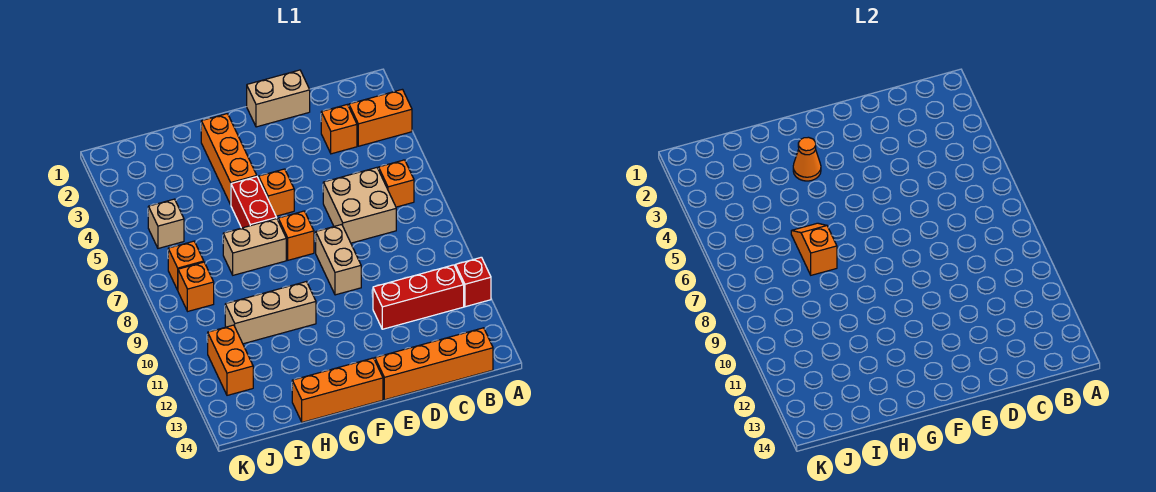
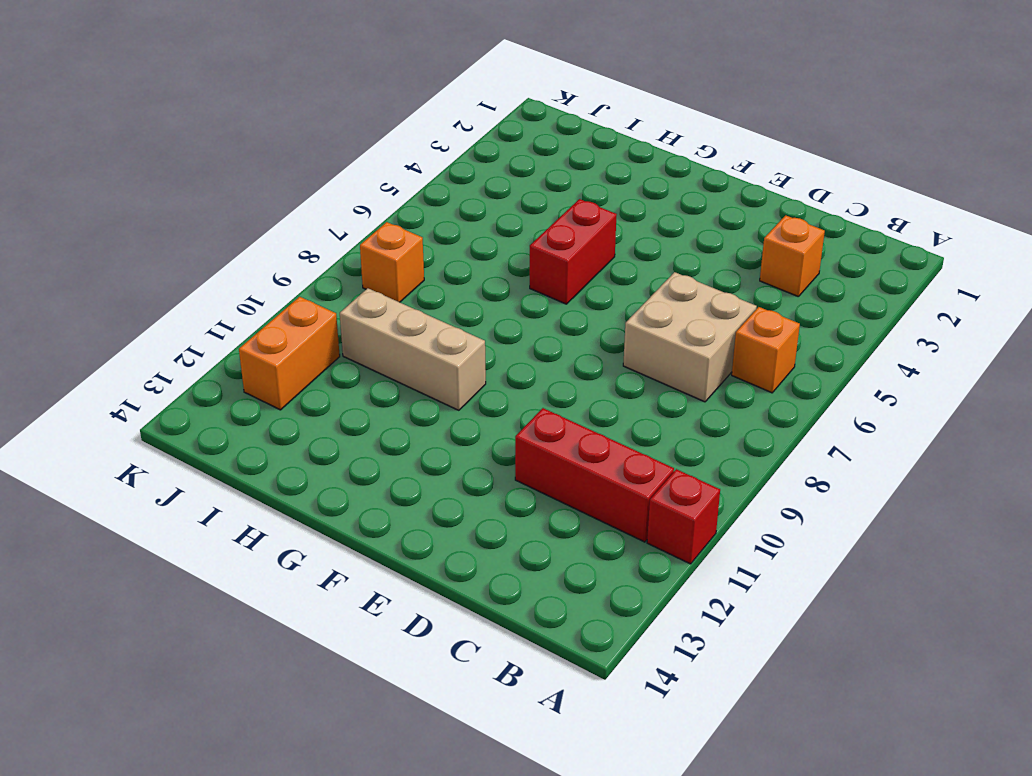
none -> orange 1x2 brick [349,89,412,146]
none -> orange 1x4 brick [375,328,493,400]
none -> tan 1x2 brick [247,70,310,127]

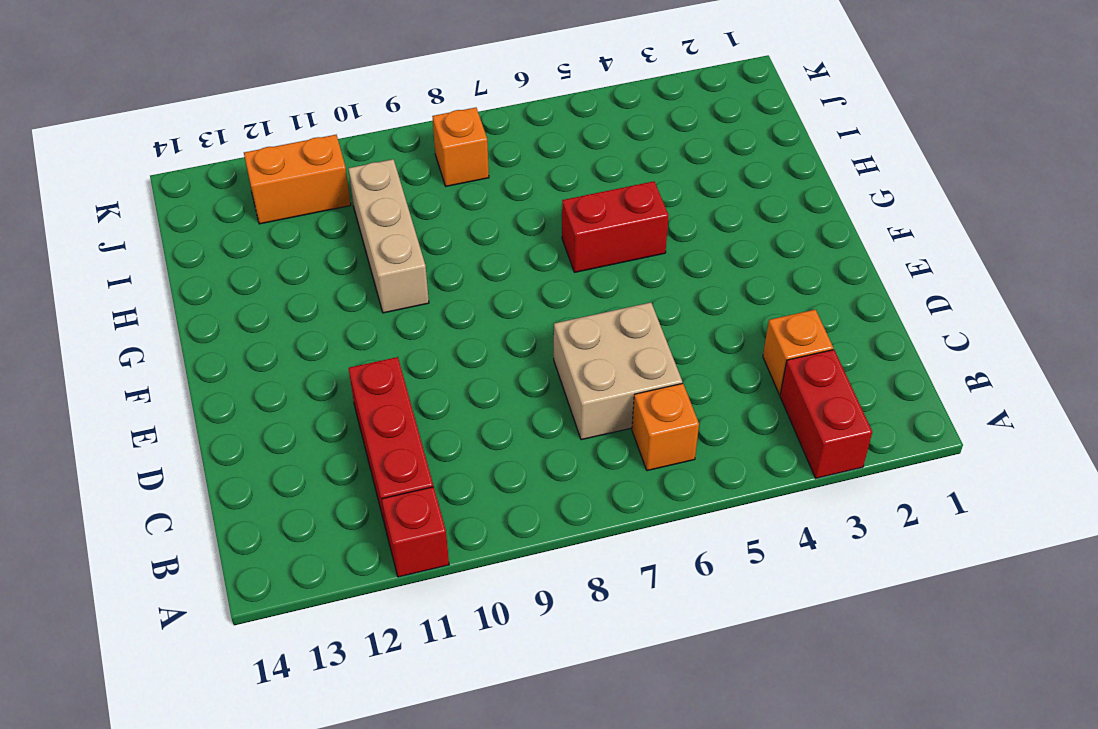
red 1x2 brick [780,350,872,478] -> orange 1x2 brick [349,89,412,146]
none -> orange 1x4 brick [375,328,493,400]
none -> tan 1x2 brick [247,70,310,127]
none -> tan 1x2 brick [316,224,361,295]

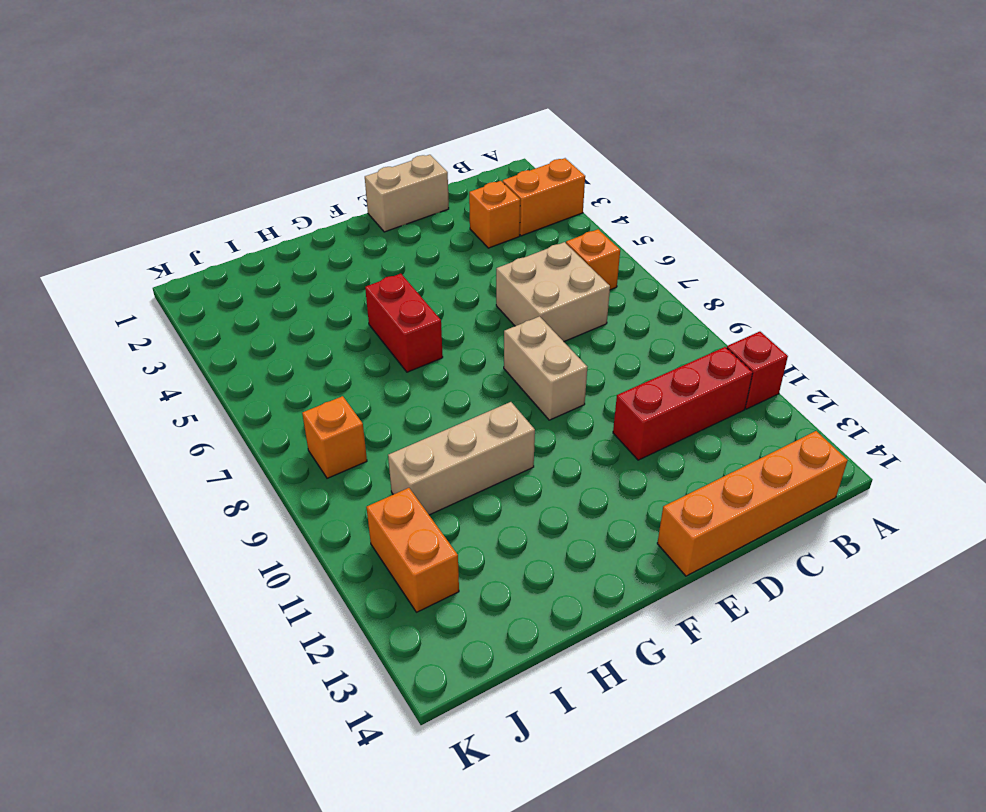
none -> orange 1x1 brick [259,169,294,216]
none -> orange 1x1 brick [278,211,314,260]
none -> orange 1x3 brick [292,358,383,422]

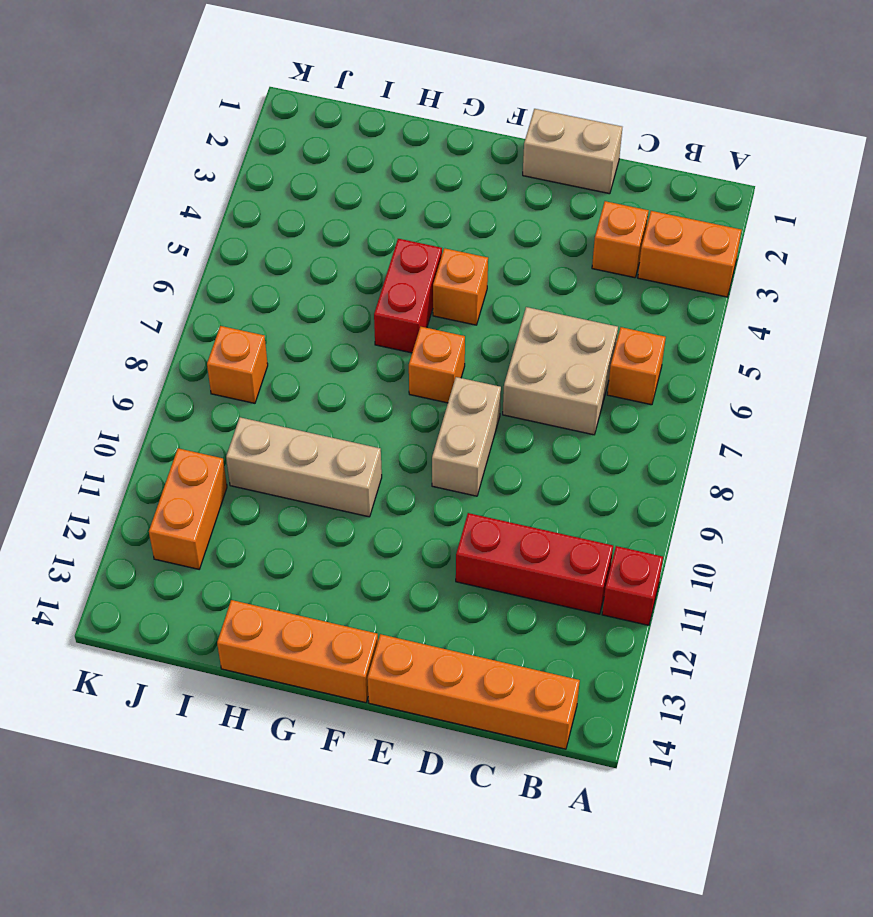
none -> orange 1x3 brick [201,114,257,205]
none -> tan 1x2 brick [223,219,286,275]
none -> tan 1x1 brick [148,199,184,248]

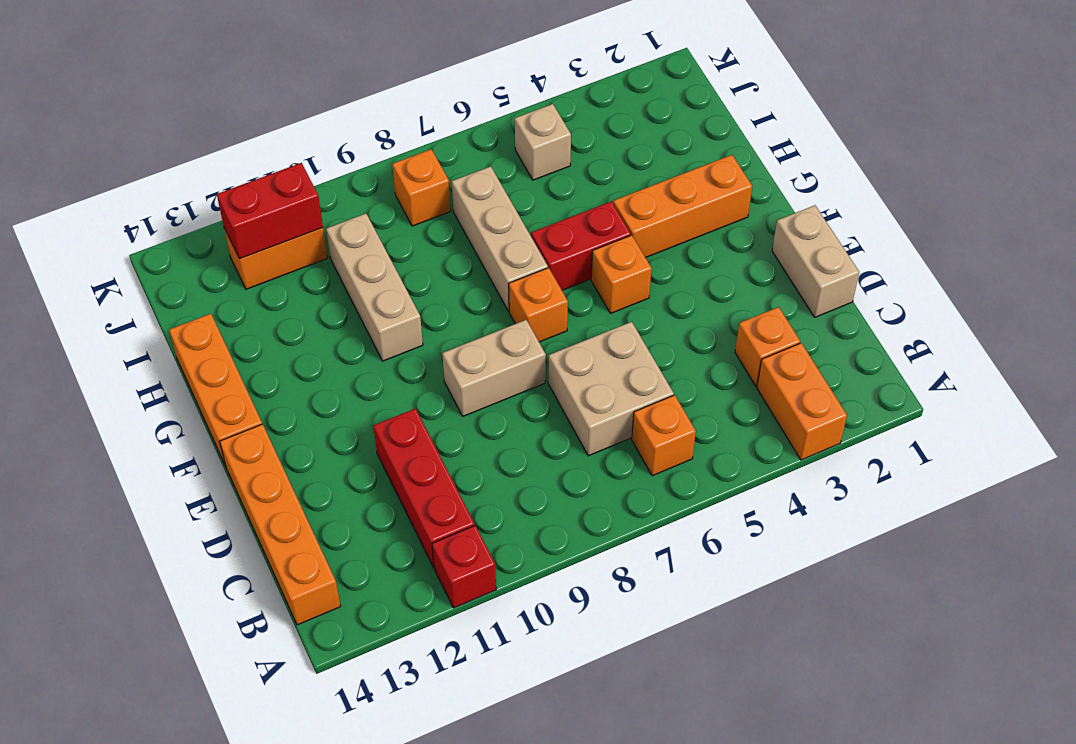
tan 1x3 brick [452,166,548,312] -> tan 1x2 brick [223,219,286,275]
red 1x2 brick [217,163,323,259] -> none
none -> orange 1x1 brick [168,241,204,290]
none -> orange 1x1 cone [793,137,821,181]
none -> orange 1x2 slope [791,223,837,275]

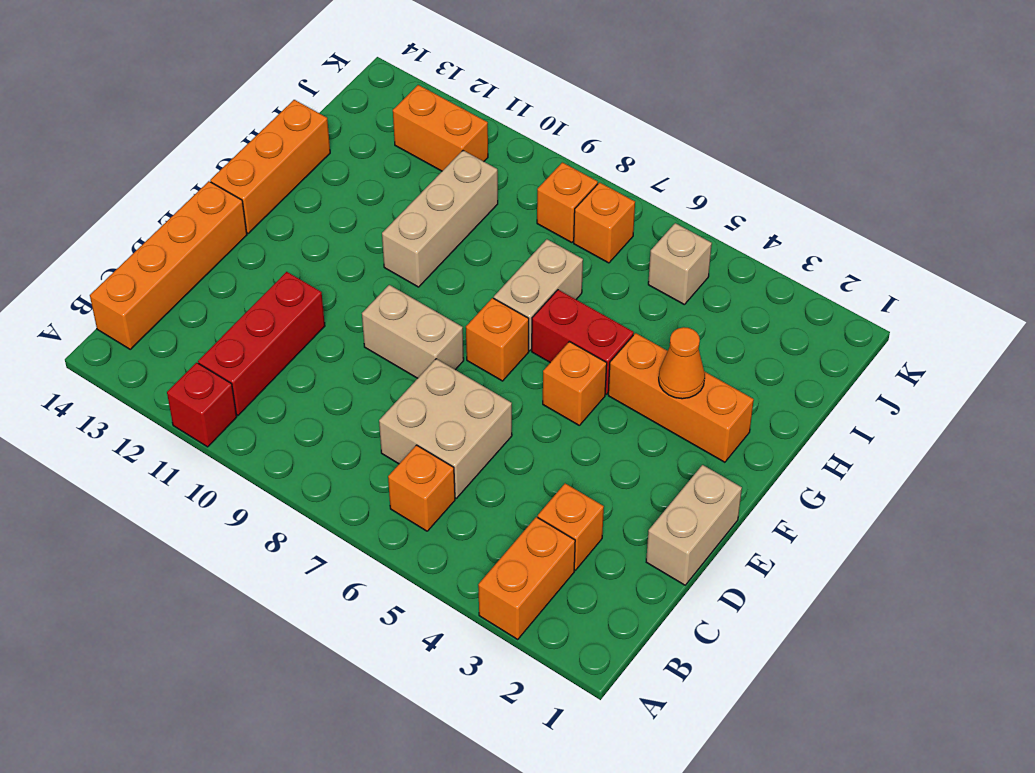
none -> orange 1x2 slope [791,223,837,275]

